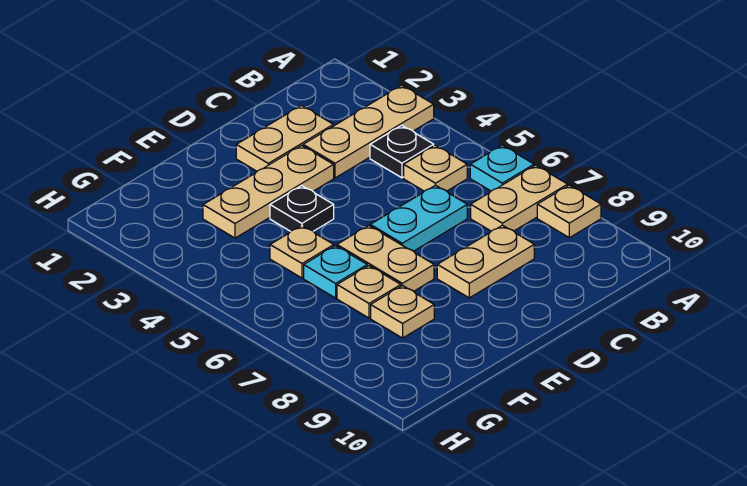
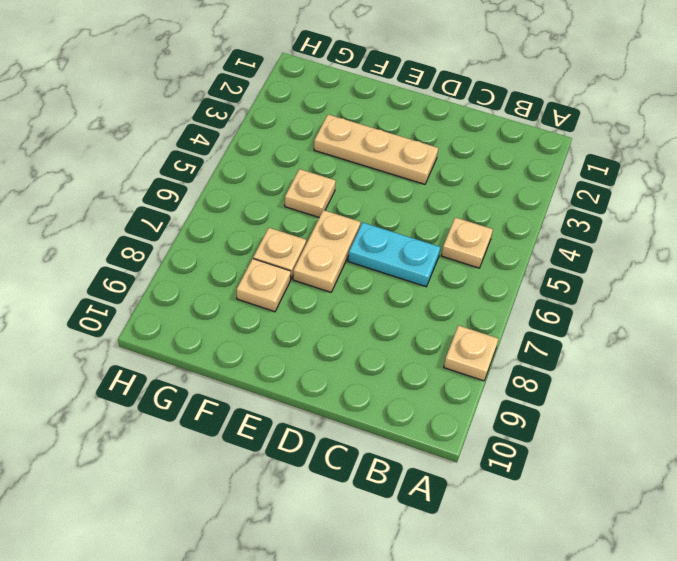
none -> tan 1x3 plate [303,85,434,178]
none -> cyan 1x1 plate [470,145,534,191]
none -> tan 1x2 plate [471,165,568,231]

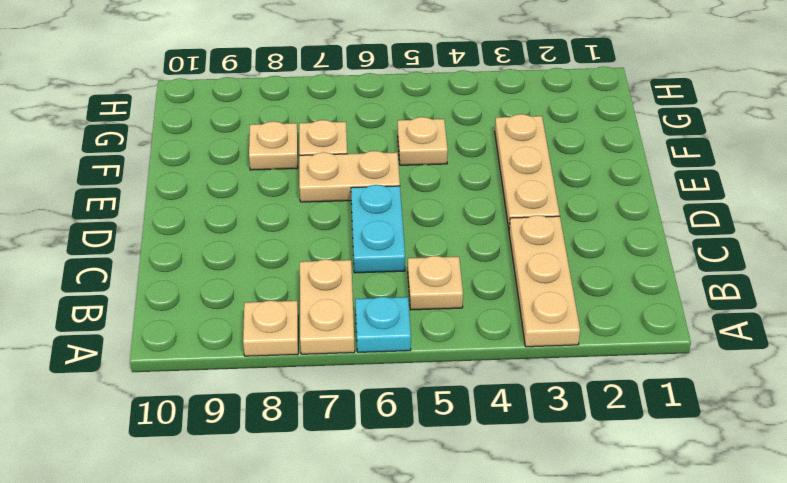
none -> black 1x1 plate [370,125,434,178]
none -> tan 1x2 plate [236,105,333,171]
none -> tan 1x2 plate [437,225,534,298]

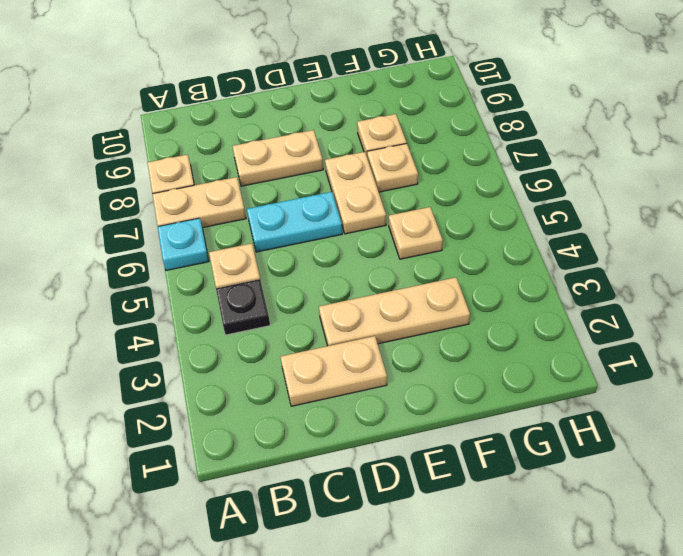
none -> tan 1x3 plate [303,85,434,178]
none -> black 1x1 plate [270,186,334,231]
none -> cyan 1x1 plate [304,246,367,298]

